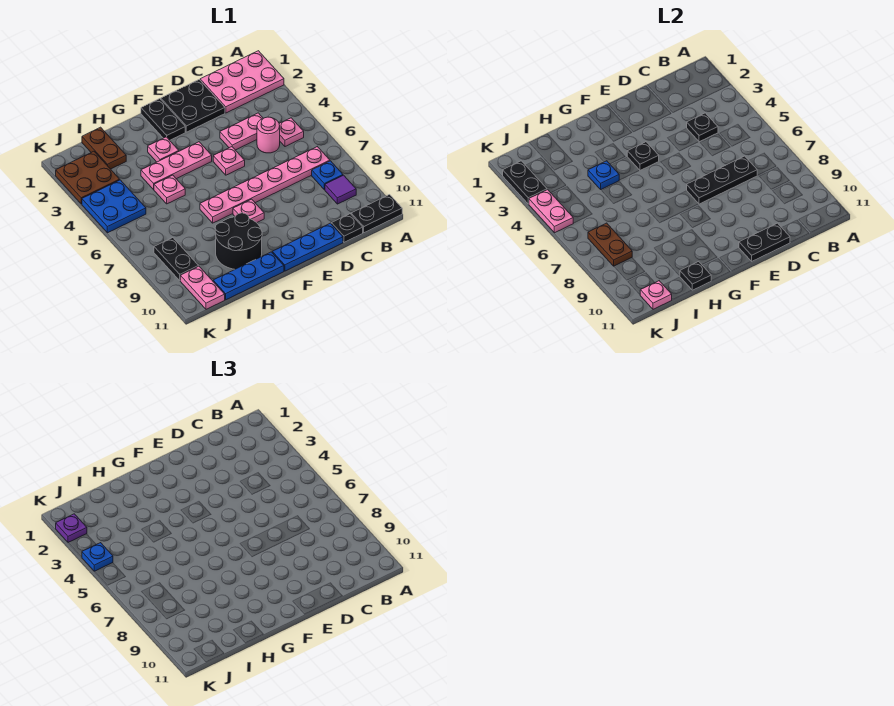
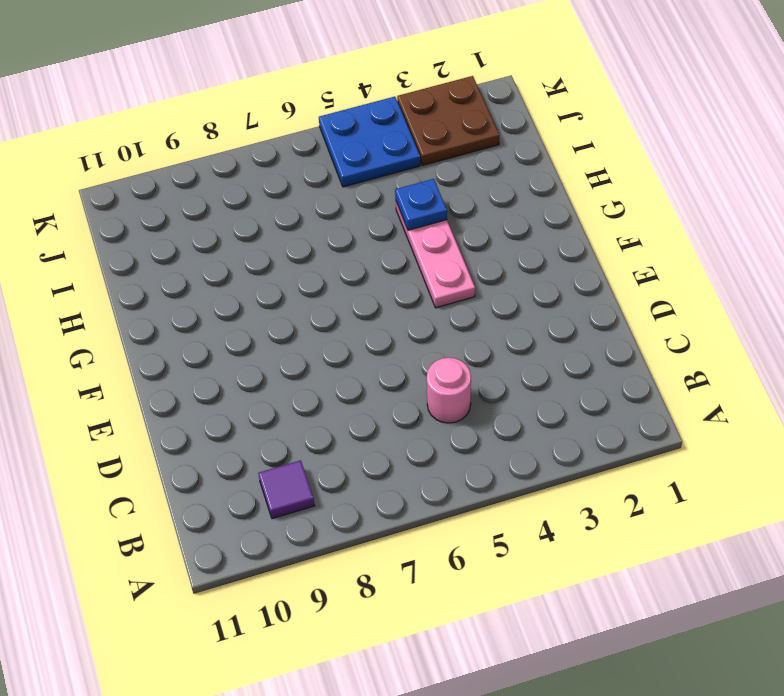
none -> pink 2x3 plate [200,51,284,113]
none -> black 1x2 plate [351,195,402,233]
none -> pink 1x1 plate [279,118,304,147]
none -> pink 1x6 plate [200,147,330,223]

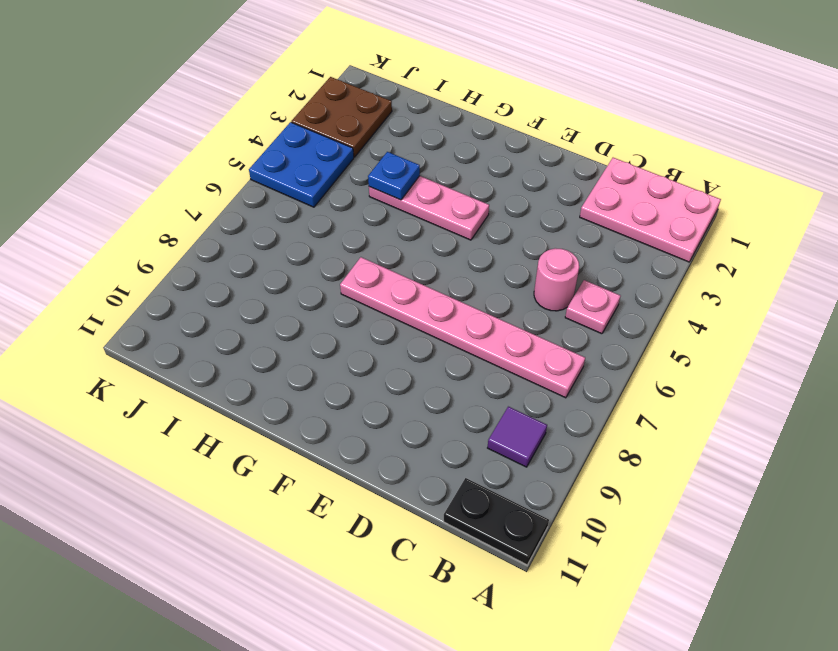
none -> blue 1x1 plate [312,161,343,190]
none -> pink 1x2 plate [220,113,263,150]
none -> black 1x1 plate [331,214,363,242]
none -> black 2x2 plate [161,80,225,132]

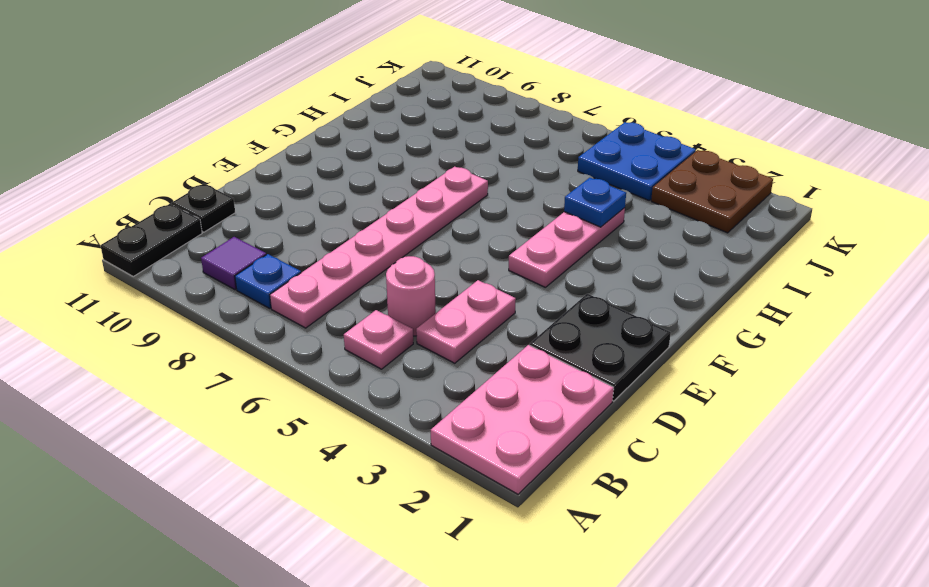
none -> blue 1x3 plate [272,223,343,271]
none -> pink 1x1 plate [213,147,245,175]
none -> black 1x2 plate [141,99,185,140]
none -> pink 1x1 plate [233,199,264,223]

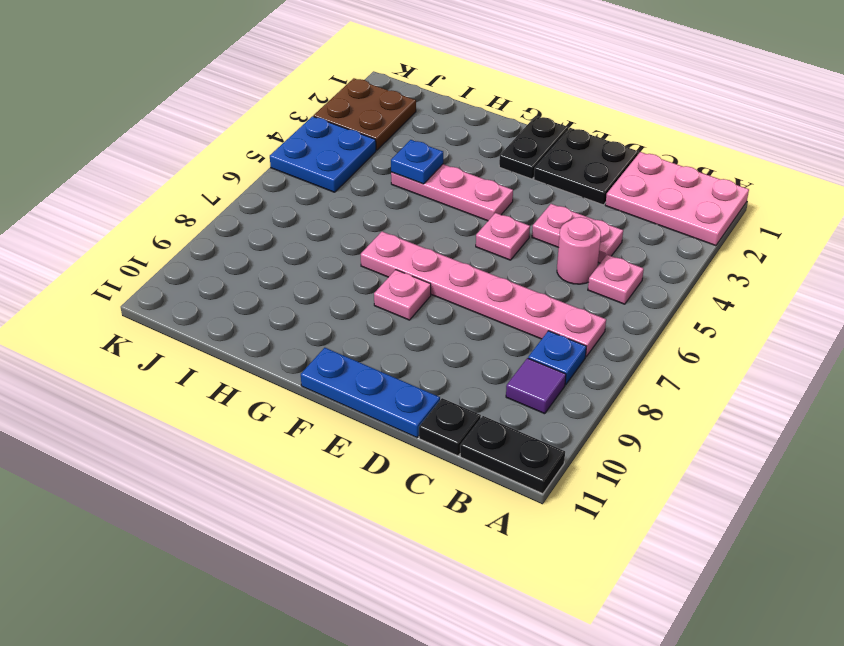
none -> pink 1x1 plate [148,137,179,162]
none -> black 2x2 round brick [215,213,262,269]
none -> blue 1x3 plate [213,252,284,300]
none -> pink 1x1 plate [154,175,185,204]

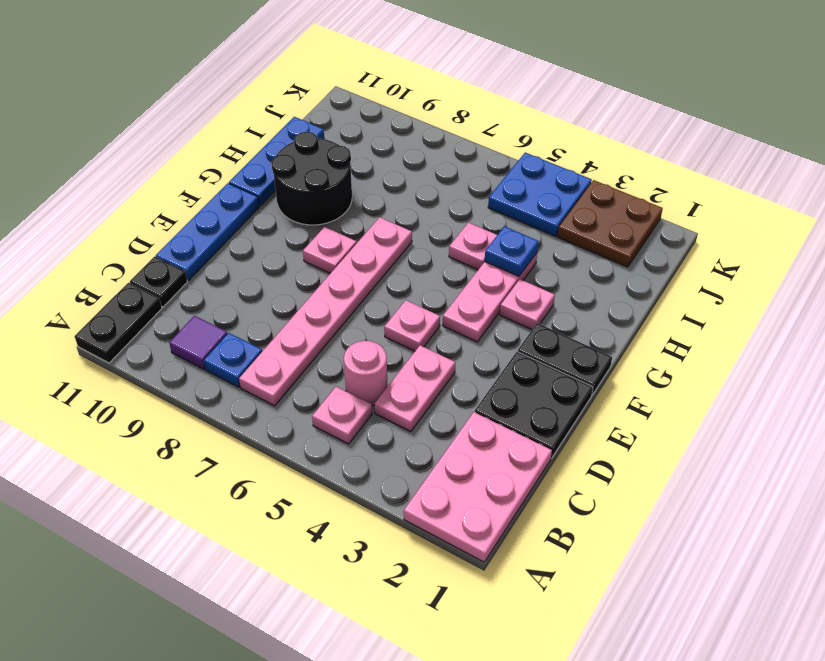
none -> brown 1x2 plate [82,127,126,169]
none -> black 1x2 plate [154,238,198,280]
none -> pink 1x2 plate [180,266,225,309]
none -> black 1x1 plate [687,113,718,142]

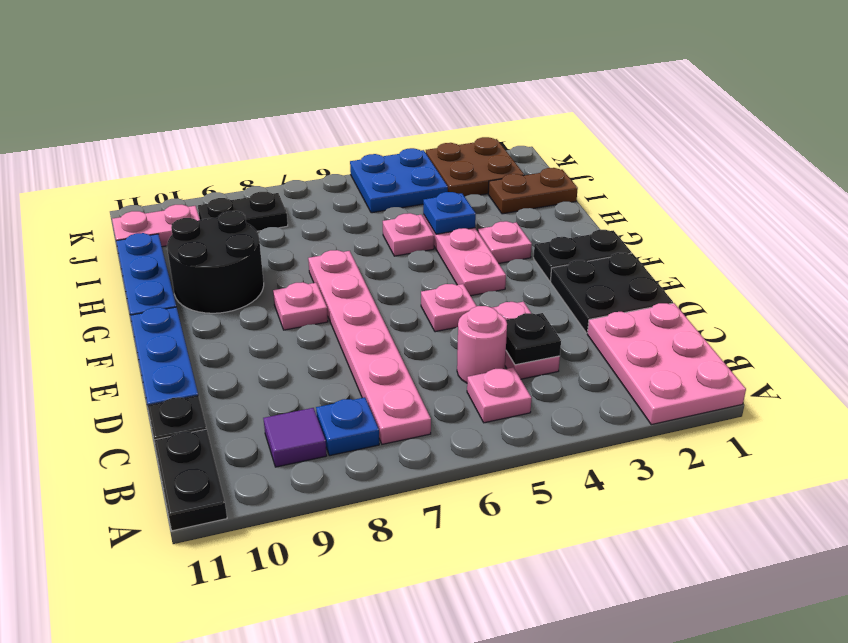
none -> black 1x3 plate [687,156,757,204]
none -> black 1x2 plate [739,223,790,262]
none -> black 1x1 plate [627,142,659,170]
none -> black 1x1 plate [680,262,711,290]

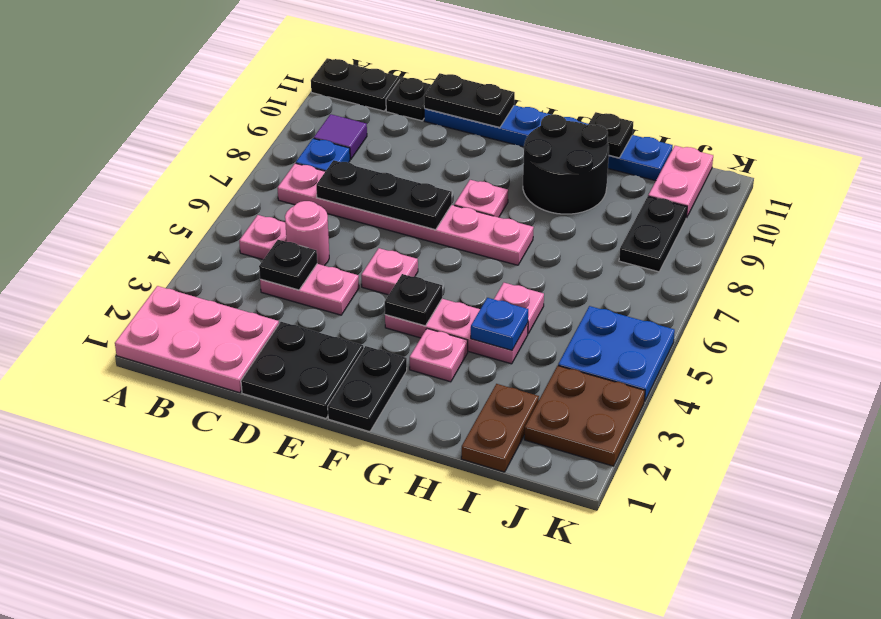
none -> brown 1x2 plate [588,223,632,266]
none -> pink 1x1 plate [640,281,672,309]
none -> black 1x2 plate [503,161,547,204]
none -> pink 1x2 plate [529,190,573,233]

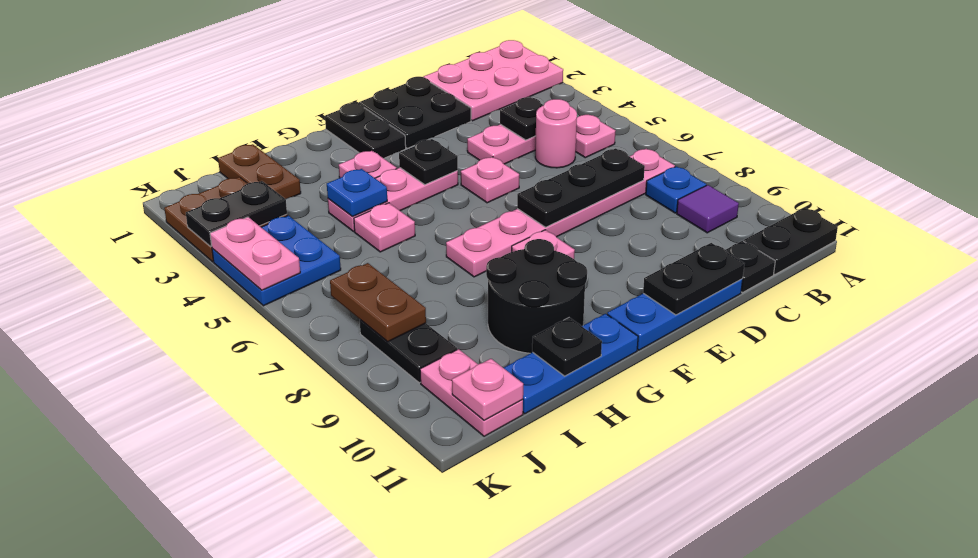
black 1x2 plate [186,181,287,247] -> black 1x2 plate turned to [503,161,547,204]
none -> purple 1x1 plate [56,514,87,543]
none -> blue 1x1 plate [82,543,113,571]

